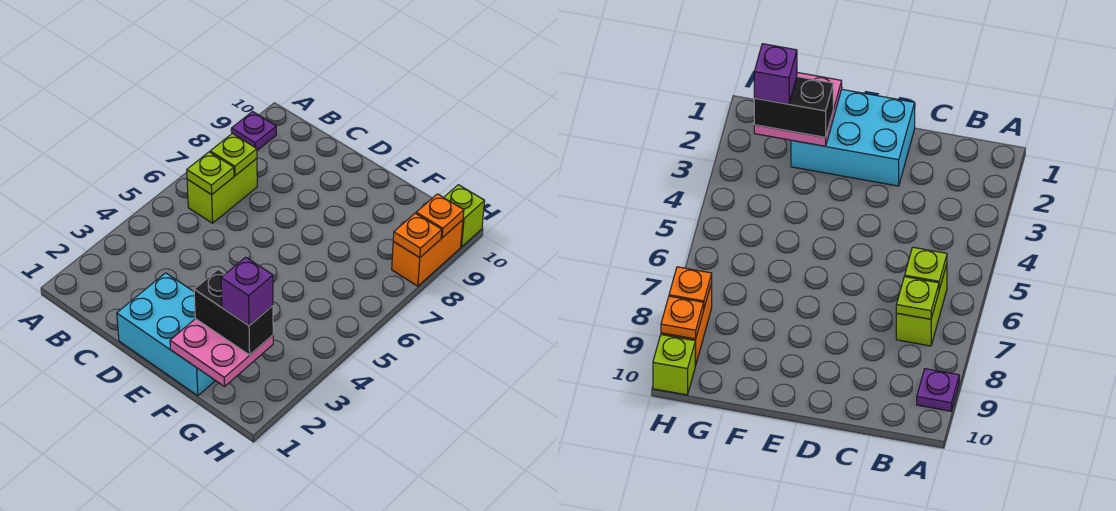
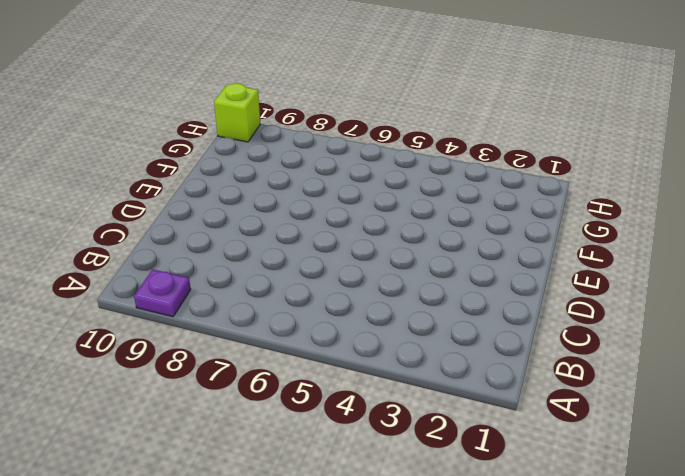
none -> lime 1x2 brick [187,159,257,223]
none -> cyan 2x3 brick [117,273,215,396]
none -> orange 1x2 brick [392,220,463,286]

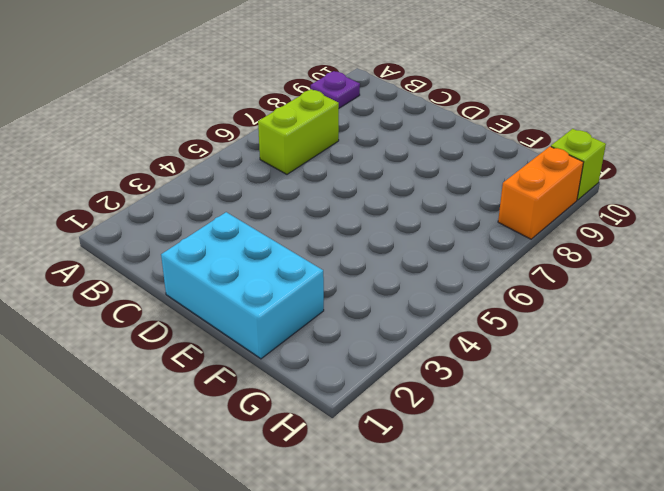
none -> lime 1x1 plate [187,152,234,195]
none -> lime 1x1 plate [210,134,257,176]
none -> pink 2x2 plate [170,319,273,387]

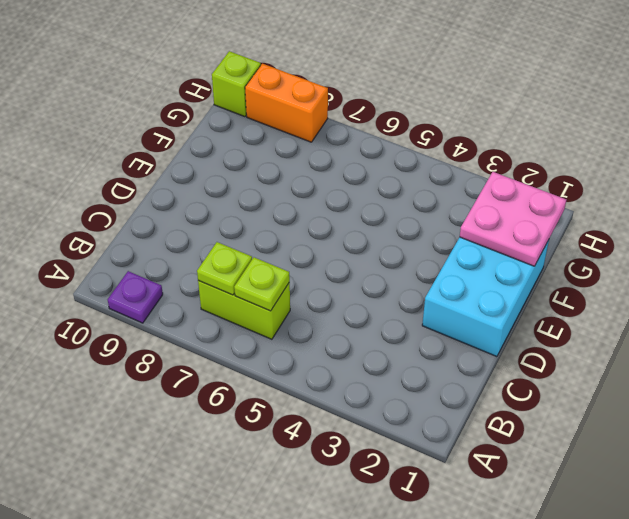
none -> orange 1x1 plate [393,213,442,258]
none -> orange 1x1 plate [416,194,464,238]
none -> black 1x2 brick [194,269,273,355]

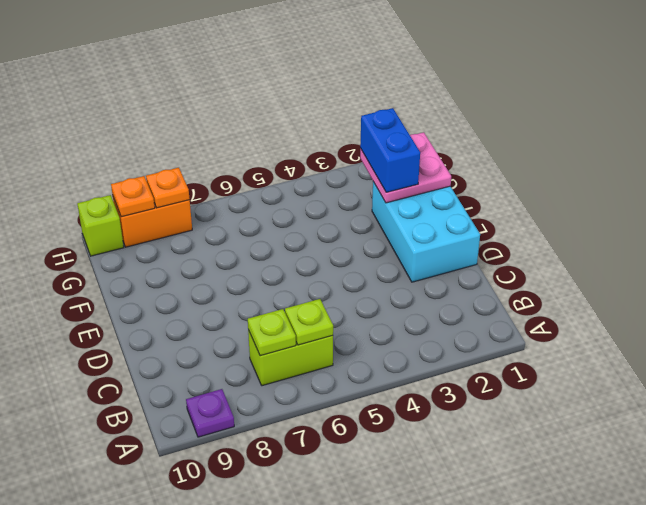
blue 1x2 brick [360,108,420,192] -> black 1x2 brick [194,269,273,355]
none -> purple 1x1 brick [221,257,273,325]

